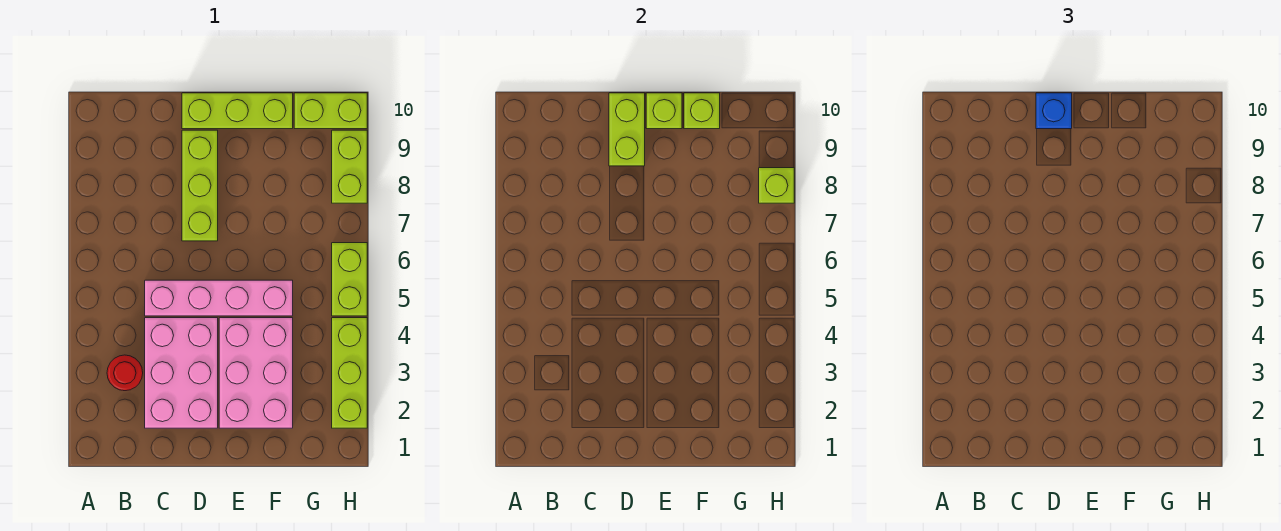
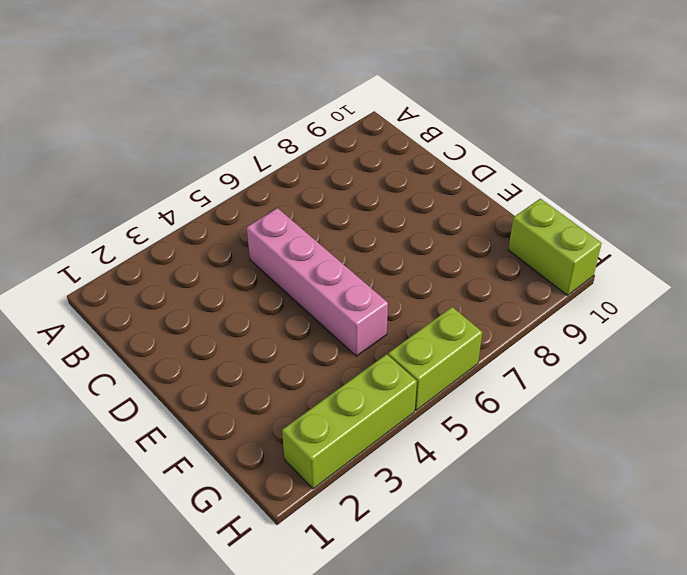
none -> red 1x1 round brick [107,355,143,391]
none -> pink 2x3 brick [145,318,218,428]
none -> lime 1x3 brick [182,130,218,241]

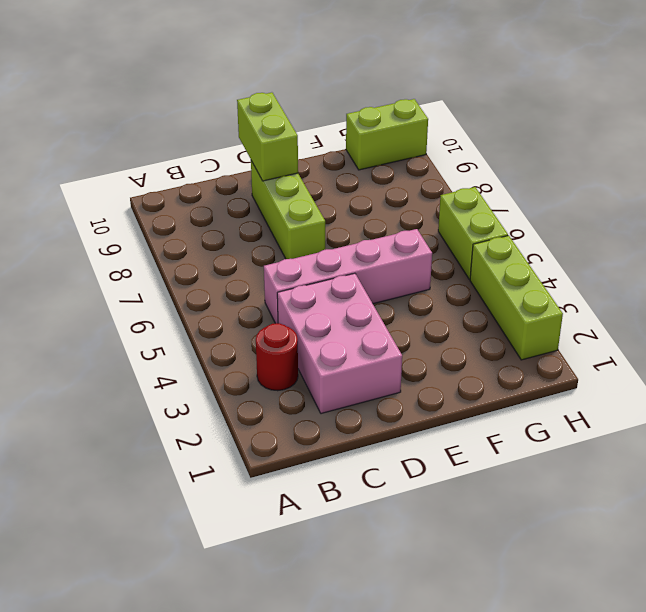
none -> lime 1x3 brick [182,93,293,129]
none -> pink 2x3 brick [219,318,293,428]
none -> lime 1x2 brick [332,130,367,203]

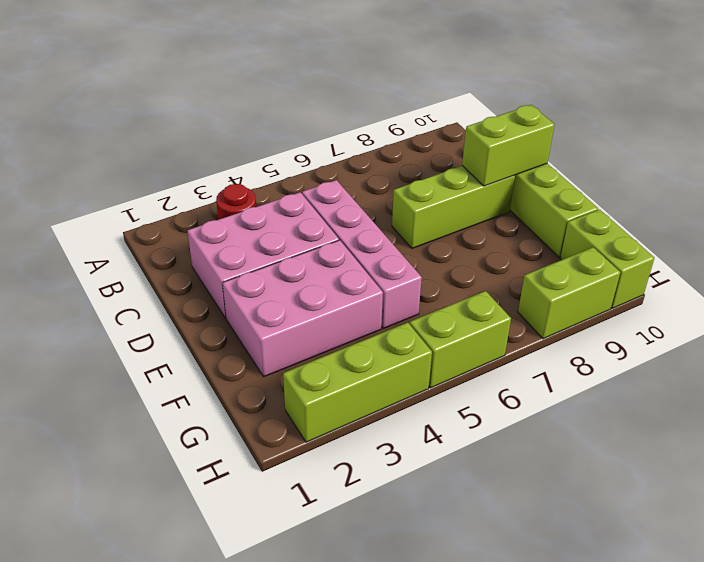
none -> lime 1x1 brick [646,93,682,129]
none -> lime 1x1 brick [684,93,720,129]
none -> lime 1x1 brick [759,168,794,203]

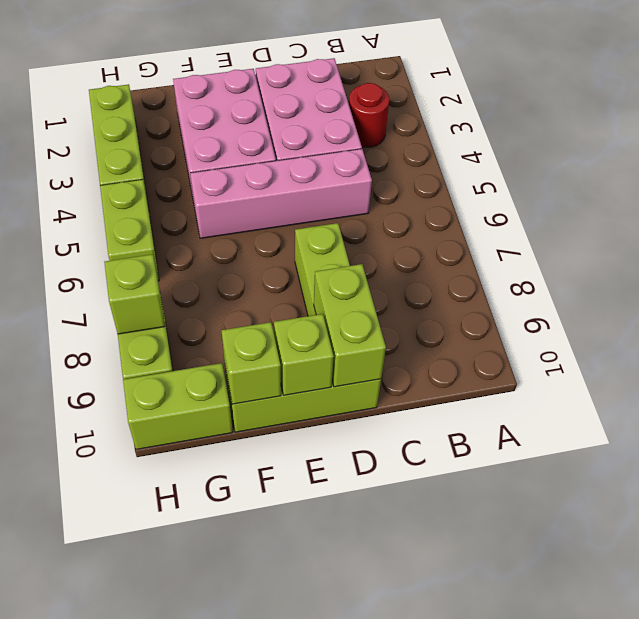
none -> blue 1x1 brick [1036,93,1072,129]

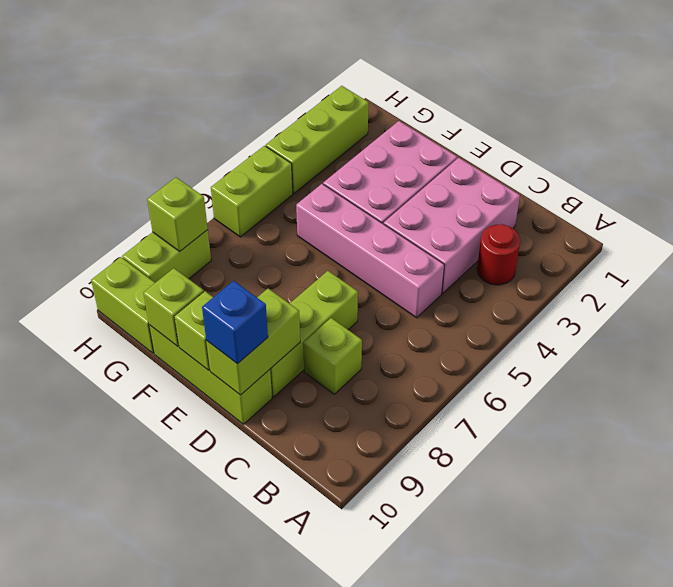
lime 1x1 brick [303,318,362,394] -> none

